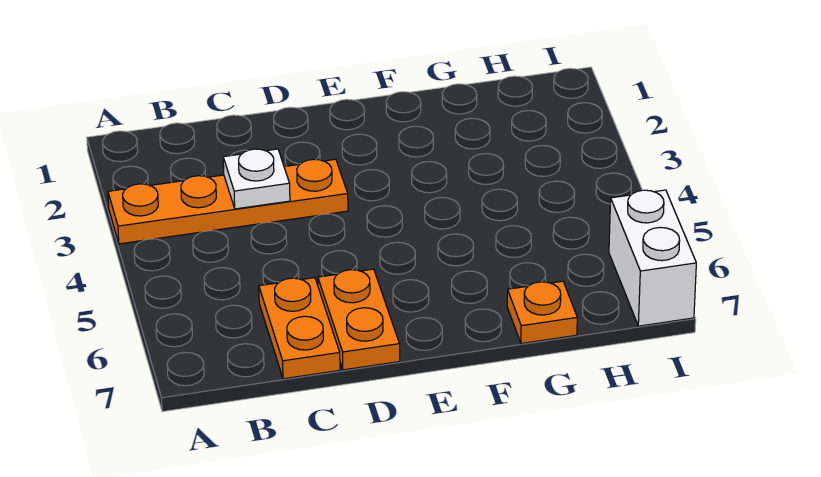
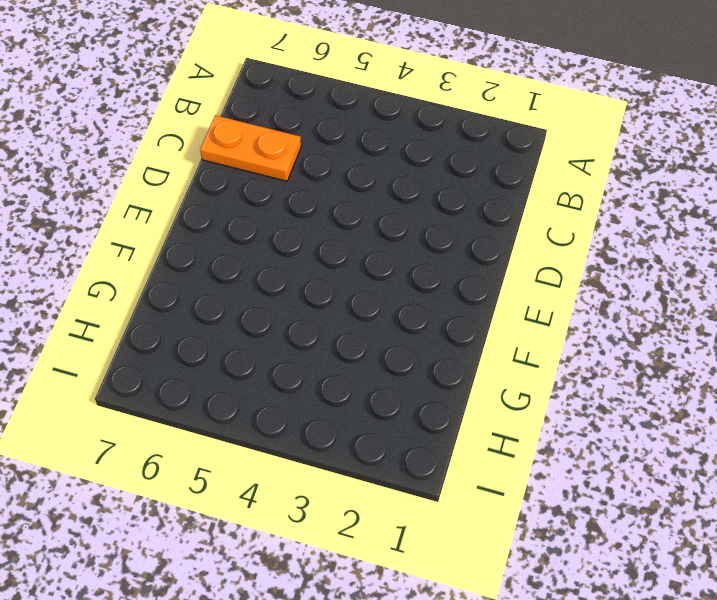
none -> orange 1x4 plate [108,159,348,244]
none -> orange 1x2 plate [318,269,400,370]

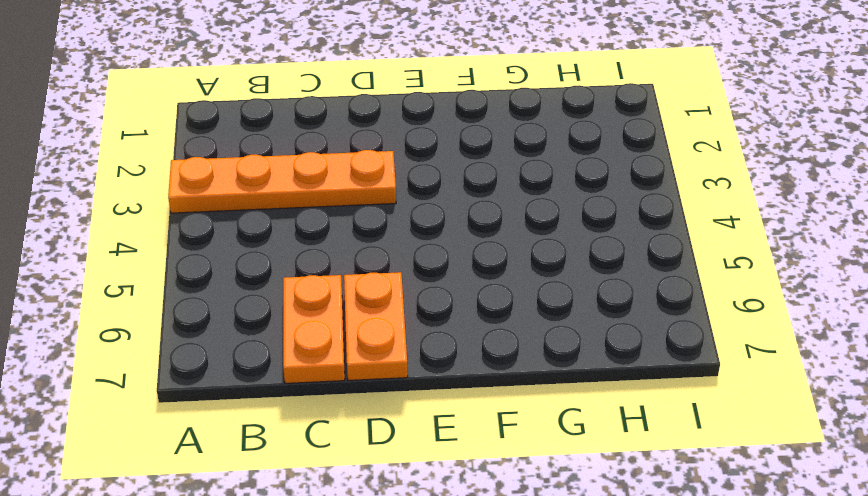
none -> orange 1x1 plate [507,281,577,344]
none -> white 1x2 brick [609,190,696,326]

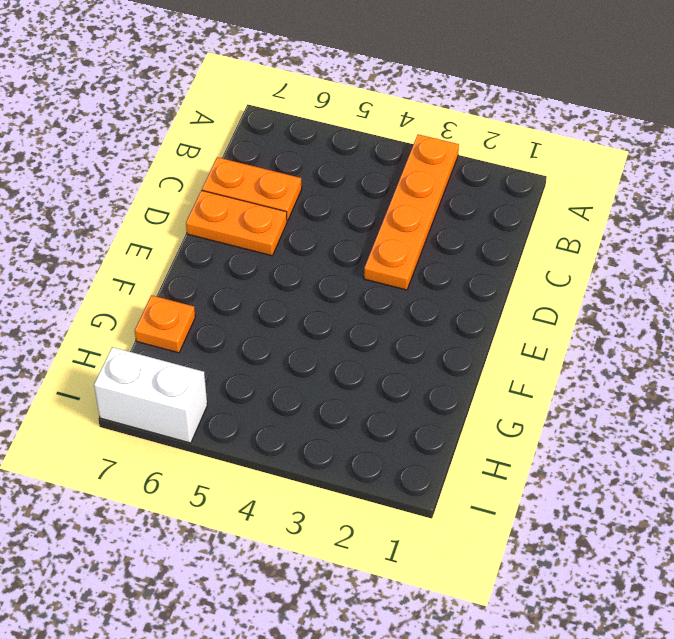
none -> white 1x1 plate [223,149,290,209]

